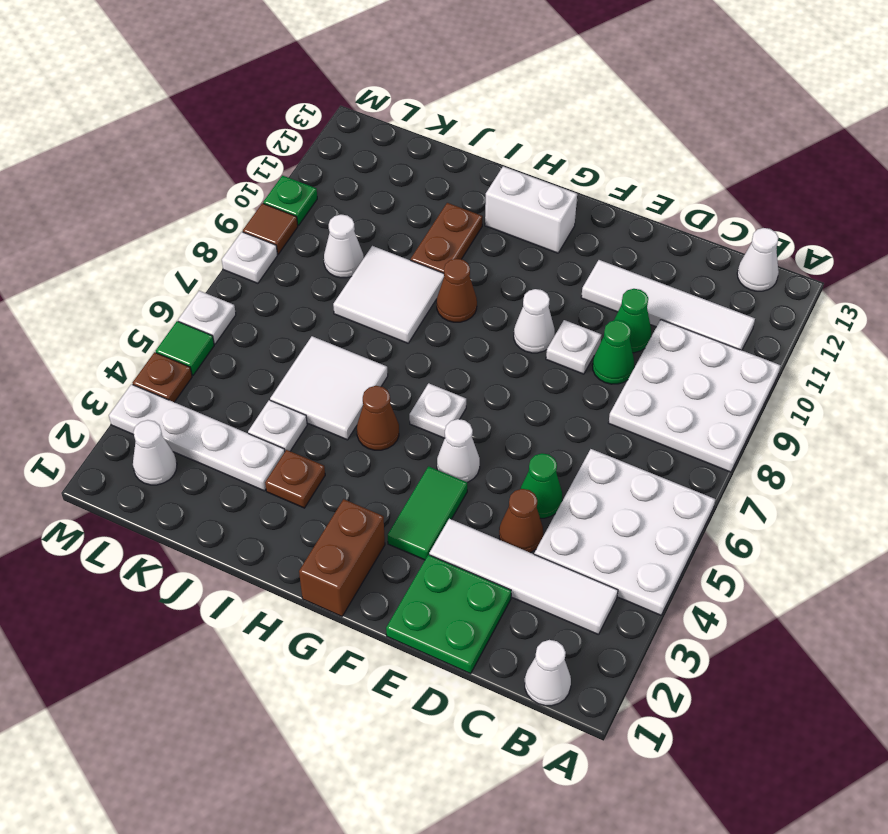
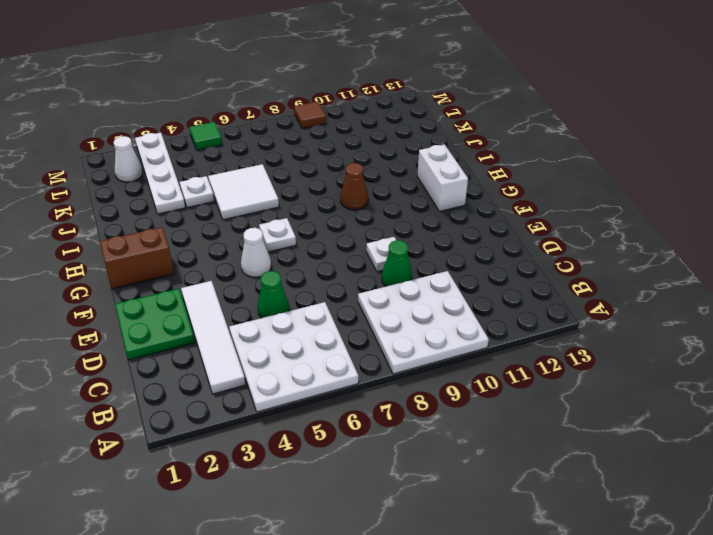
none -> white 1x1 cone [525,640,571,706]
none -> white 1x4 tile [581,260,755,350]
none -> white 1x1 cone [737,228,779,291]
none -> brown 1x1 cone [499,489,543,552]

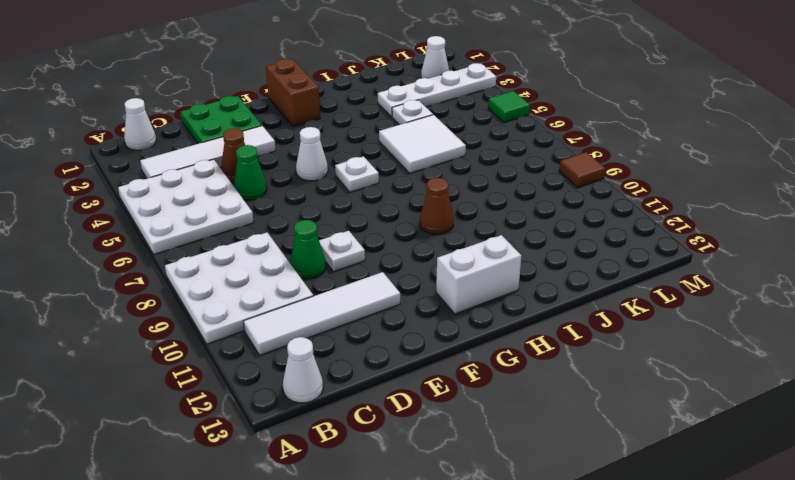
none -> green 1x1 cone [614,289,651,353]
none -> green 1x2 tile [388,466,467,560]
none -> white 1x1 cone [514,289,555,353]
none -> brown 1x1 cone [357,386,399,450]

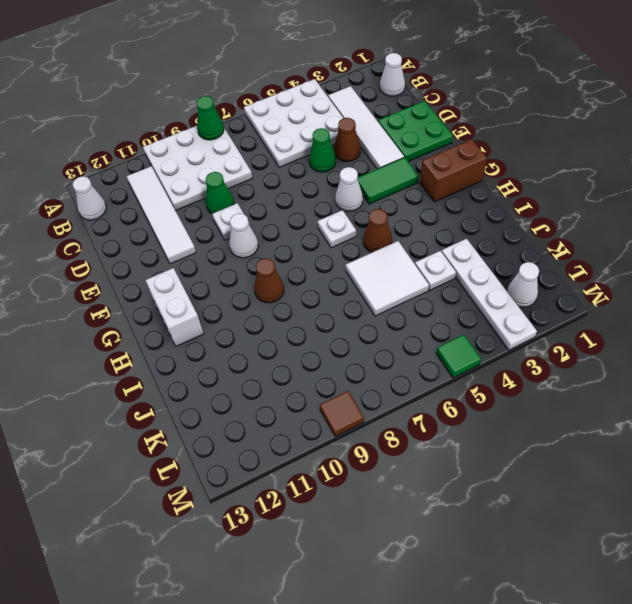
green 1x1 cone [197,96,224,140] -> green 1x1 cone moved to [614,289,651,353]
none -> brown 1x1 plate [265,450,325,508]
none -> white 2x2 tile [333,246,444,343]
none -> brown 1x2 plate [411,203,483,273]
none -> white 1x1 cone [324,215,364,278]

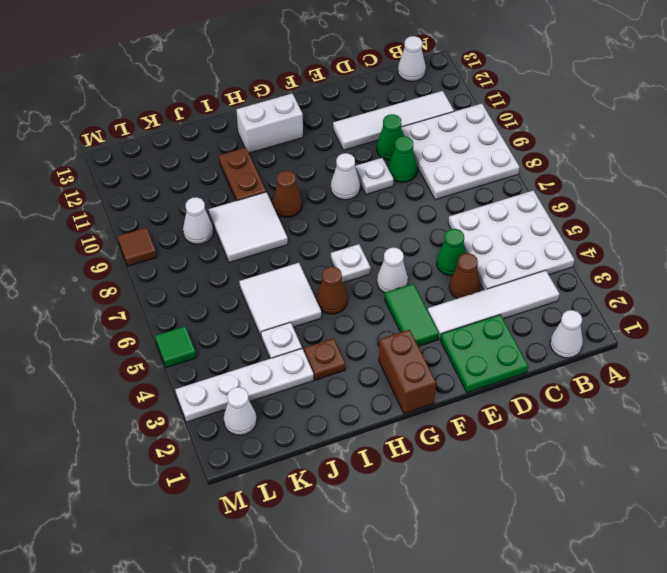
none -> brown 1x1 plate [133,352,192,402]
none -> white 1x1 plate [178,291,236,344]
none -> white 1x1 plate [222,232,278,283]
none -> green 1x1 plate [263,176,317,225]

